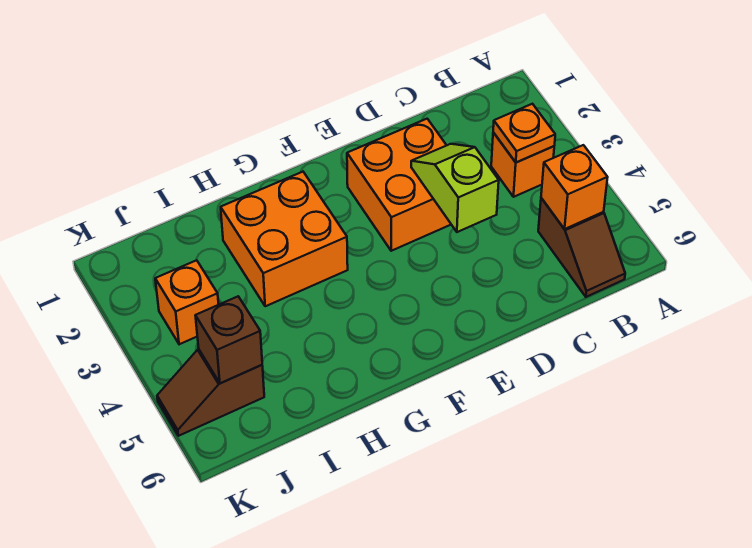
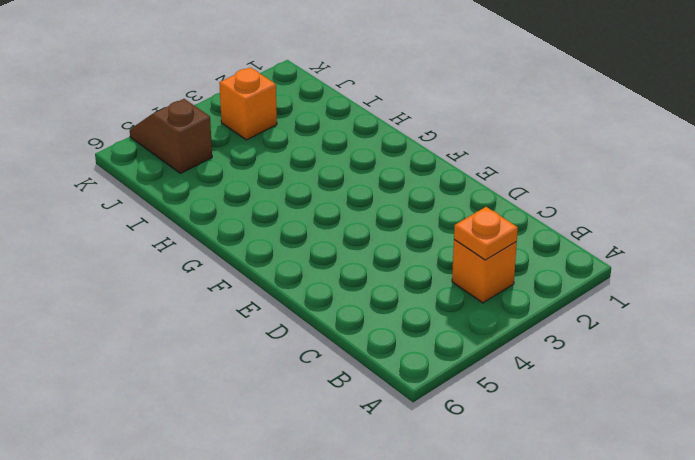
none -> brown 1x2 slope [538,198,625,297]
none -> orange 2x2 brick [347,119,451,251]

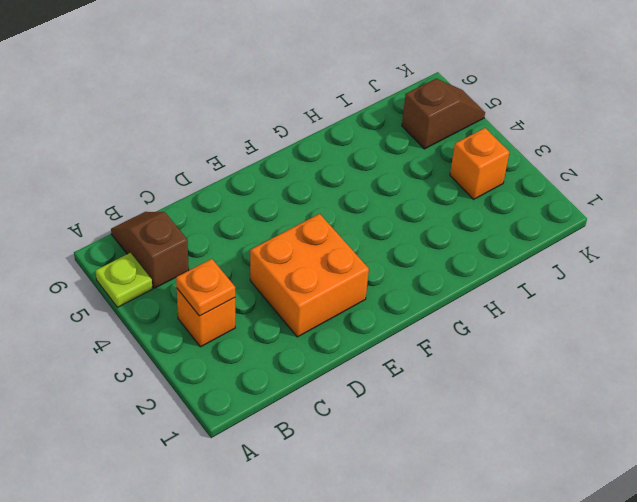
lime 1x1 plate [96,253,152,307] -> none
none -> orange 2x2 brick [221,172,348,306]
none -> orange 1x1 brick [541,145,608,229]

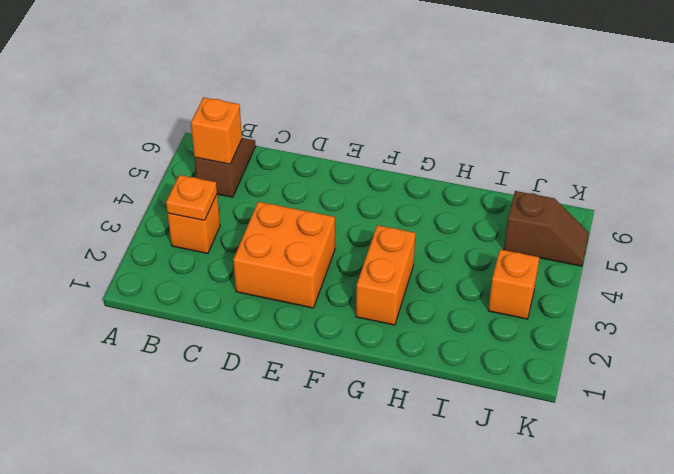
orange 1x2 brick [356,225,416,325] -> orange 2x2 brick [221,172,348,306]
none -> lime 1x2 slope [411,144,499,232]
none -> brown 1x1 brick [195,296,262,383]

